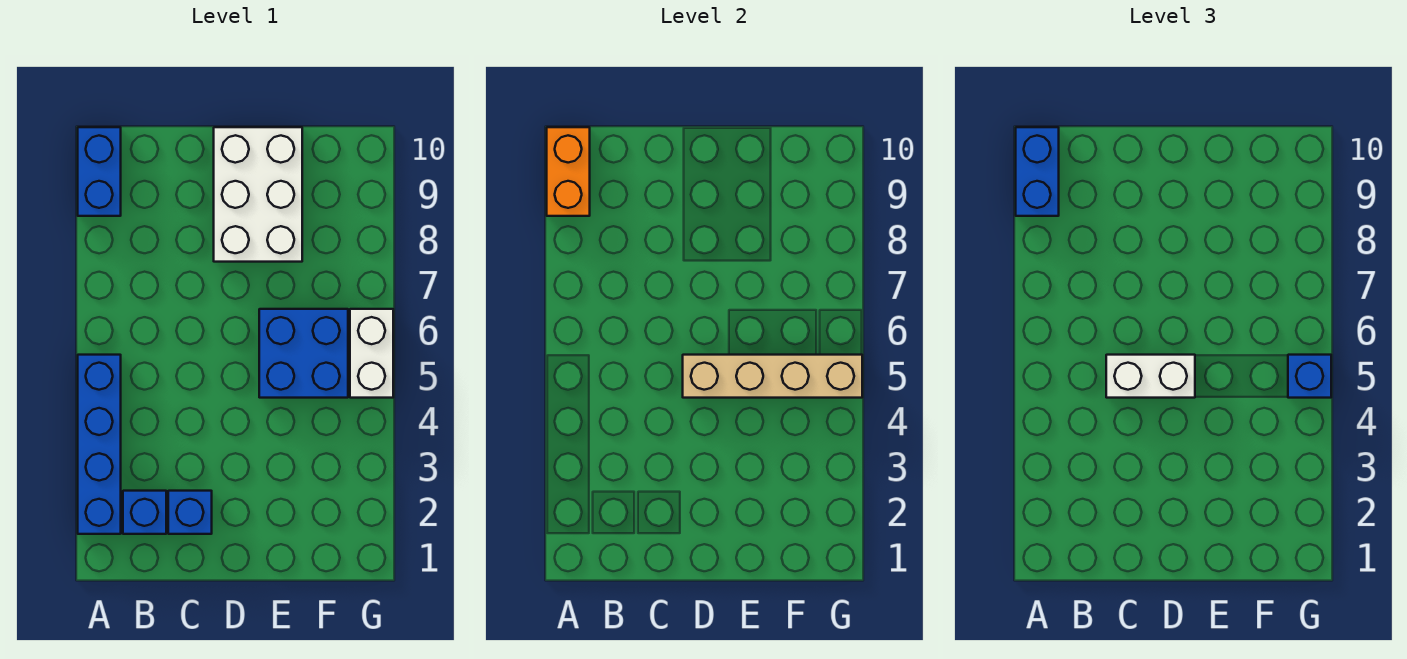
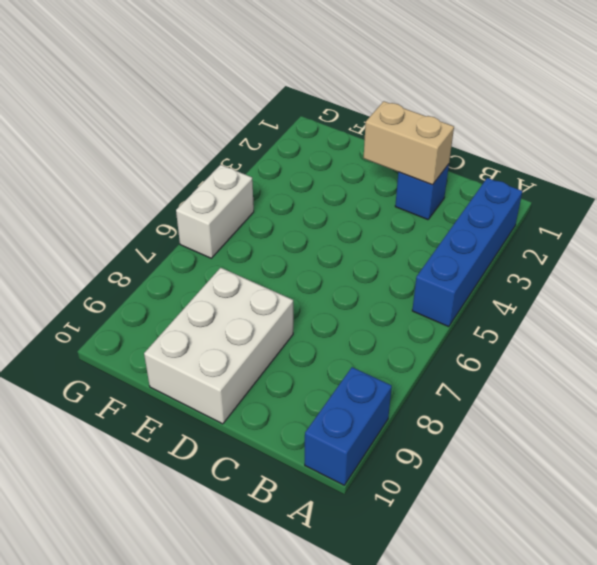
tan 1x2 brick [364,101,454,185] -> none
none -> blue 1x1 brick [123,491,166,534]
none -> blue 2x2 brick [259,309,348,398]
none -> orange 1x2 brick [547,127,590,216]

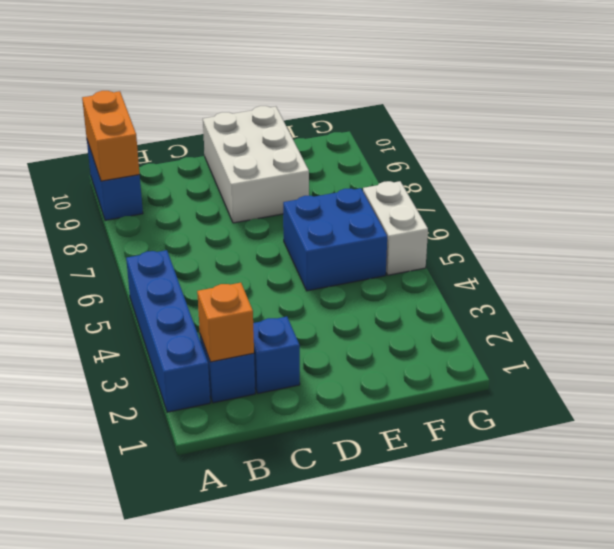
orange 1x1 brick [197,283,254,362] -> none
none -> tan 1x4 brick [683,355,862,398]
none -> blue 1x2 brick [1016,127,1059,216]
none -> white 1x2 brick [1106,355,1195,398]

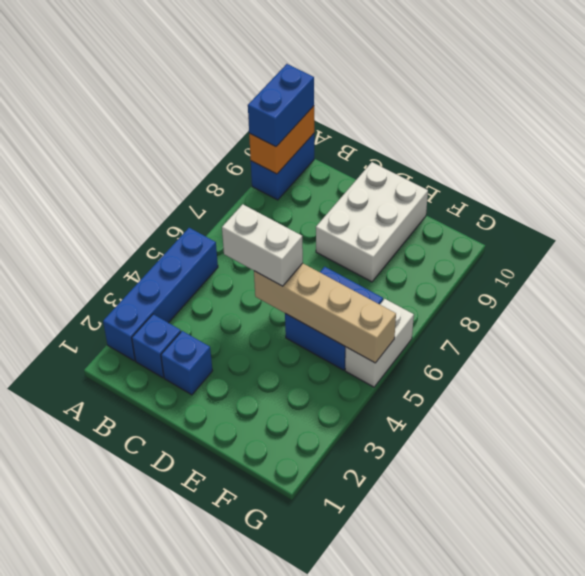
none -> blue 1x1 brick [1288,355,1331,398]

